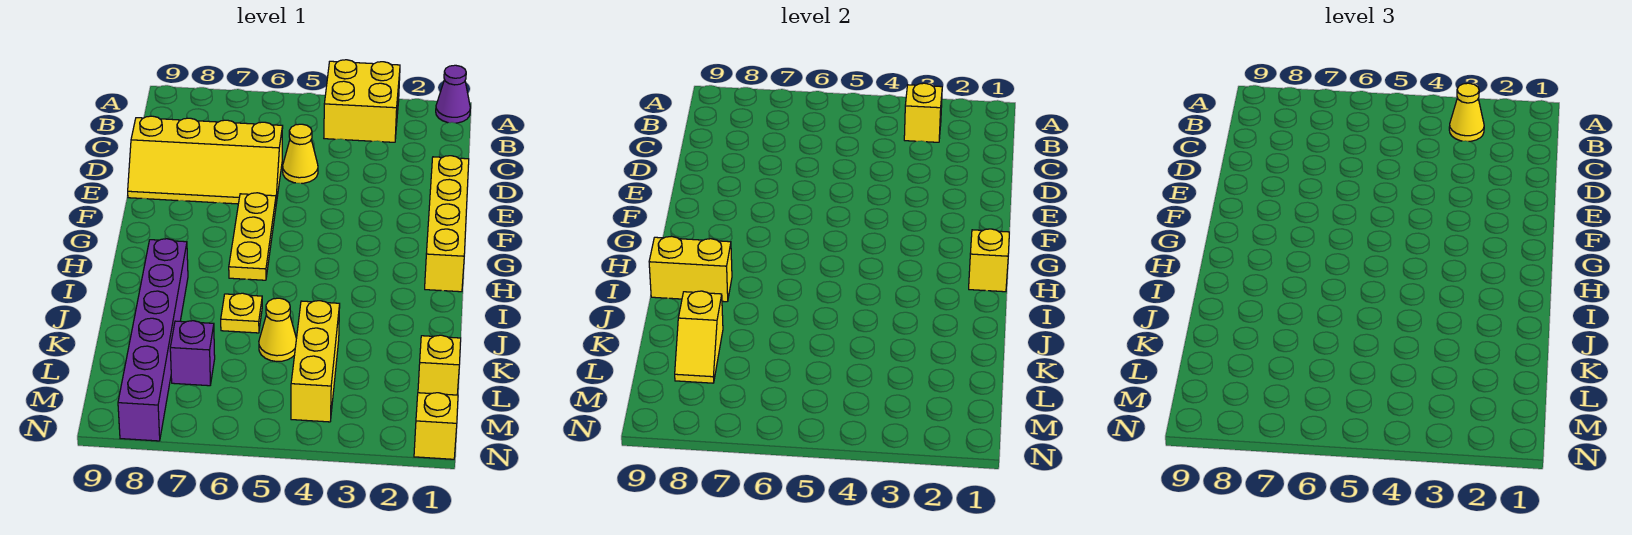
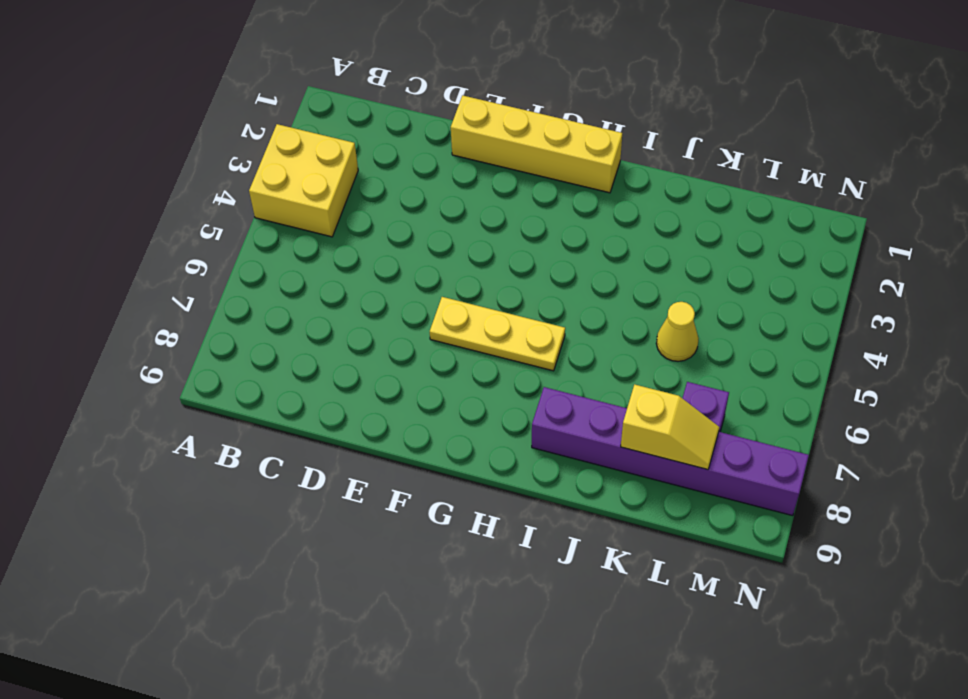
none -> purple 1x1 cone [436,65,470,123]
none -> yellow 1x1 cone [283,124,318,183]
none -> yellow 2x4 slope [128,116,283,204]

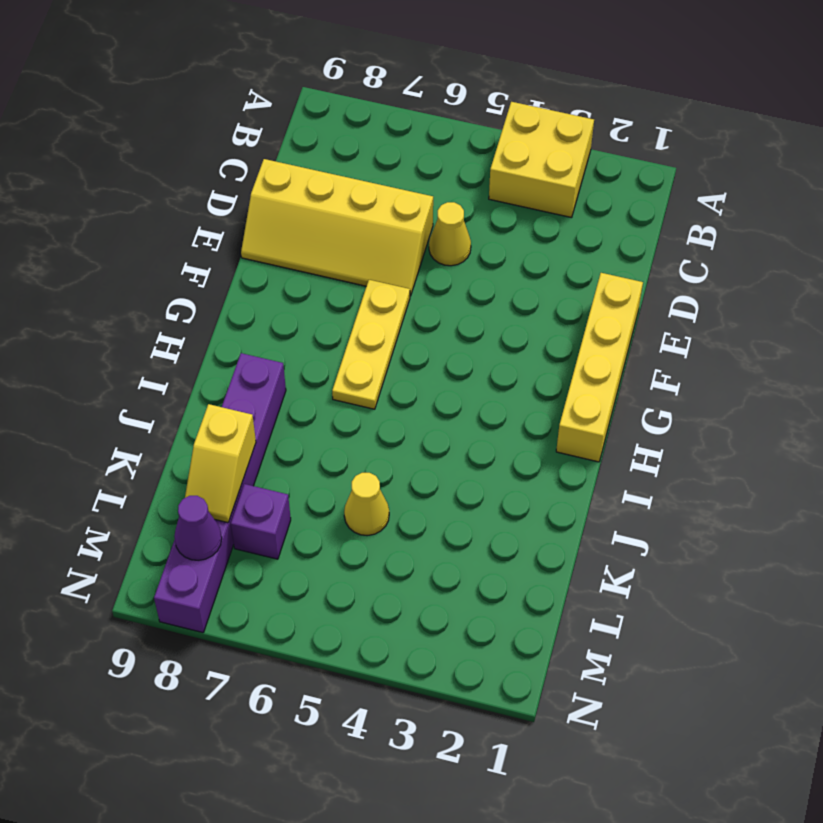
purple 1x1 cone [174,496,222,560] -> purple 1x1 cone moved to [436,65,470,123]
none -> yellow 1x1 plate [221,293,262,333]
none -> yellow 1x3 brick [291,301,340,422]
none -> yellow 1x1 brick [418,335,461,395]

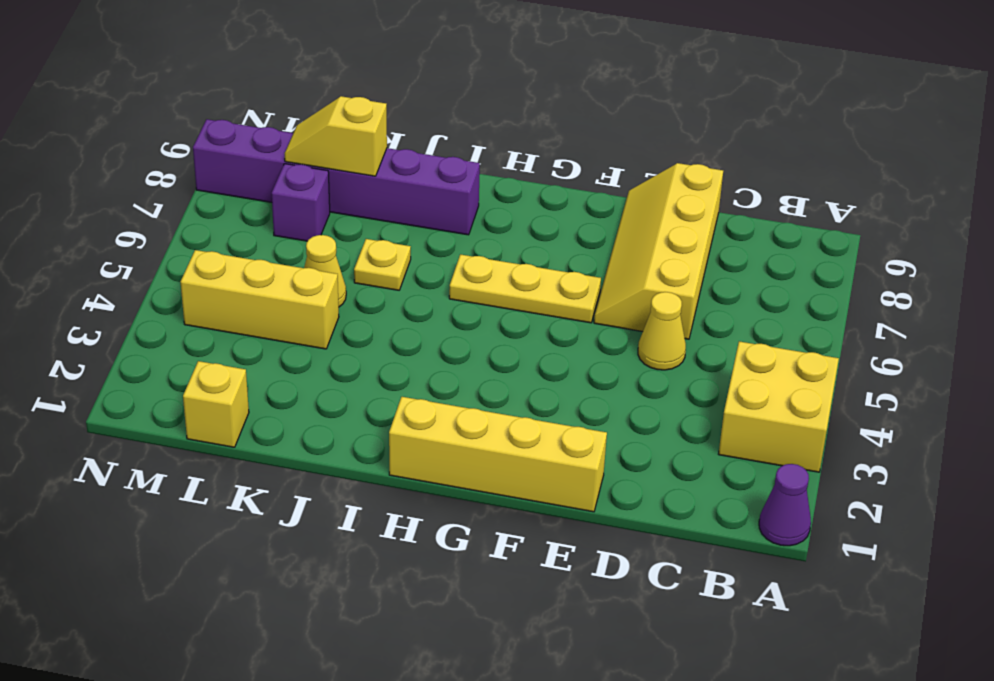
none -> yellow 1x1 brick [414,393,458,459]
none -> yellow 1x1 brick [904,83,942,142]
none -> yellow 1x1 brick [969,229,1009,292]

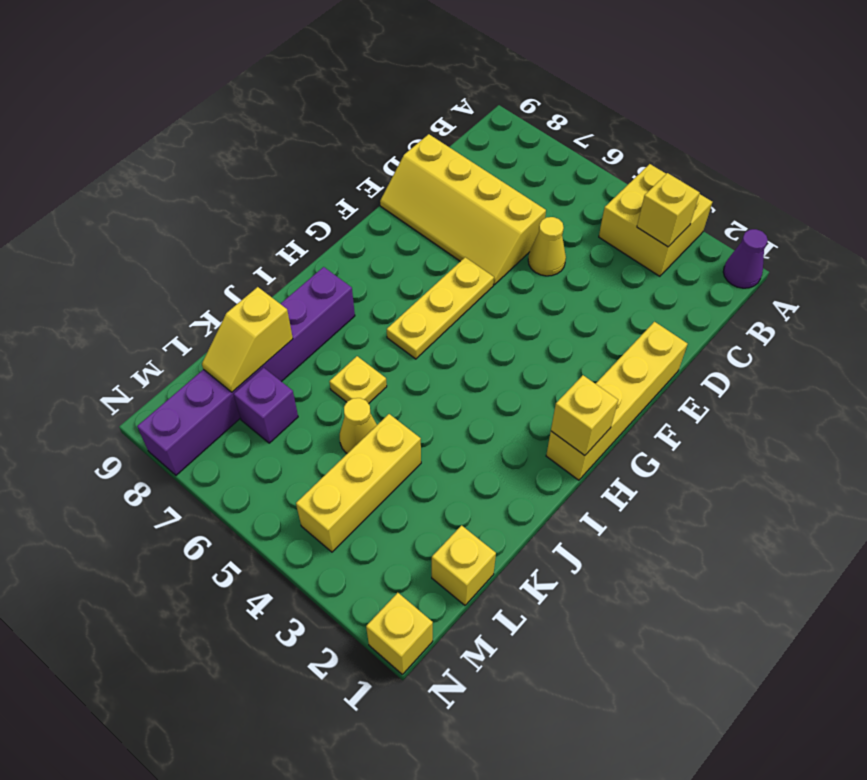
none -> yellow 1x2 brick [649,236,732,302]
none -> yellow 1x1 cone [1449,83,1484,141]

